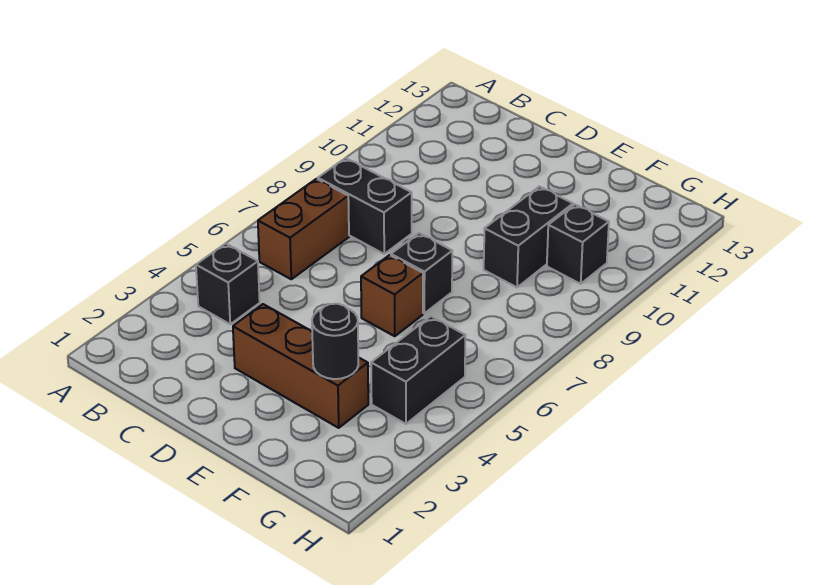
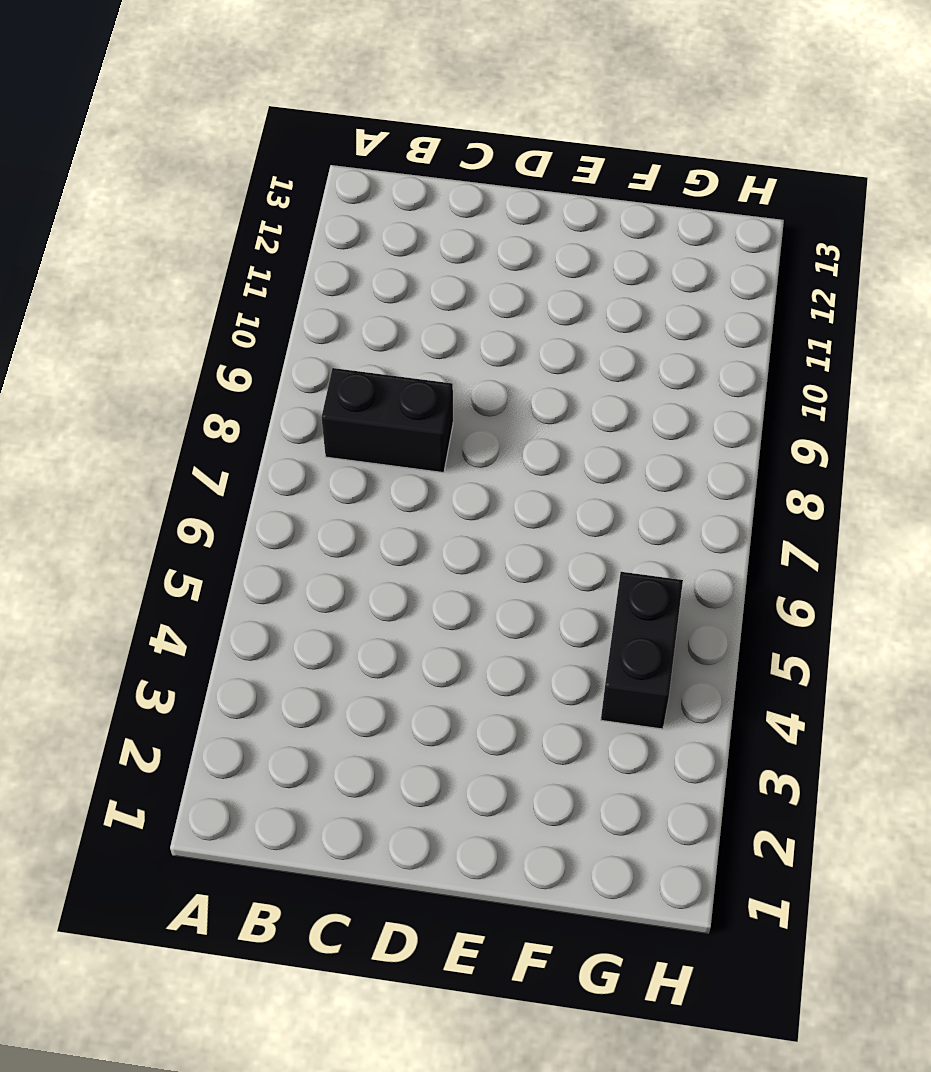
none -> black 1x1 brick [196,243,260,324]
none -> brown 1x2 brick [258,179,349,279]

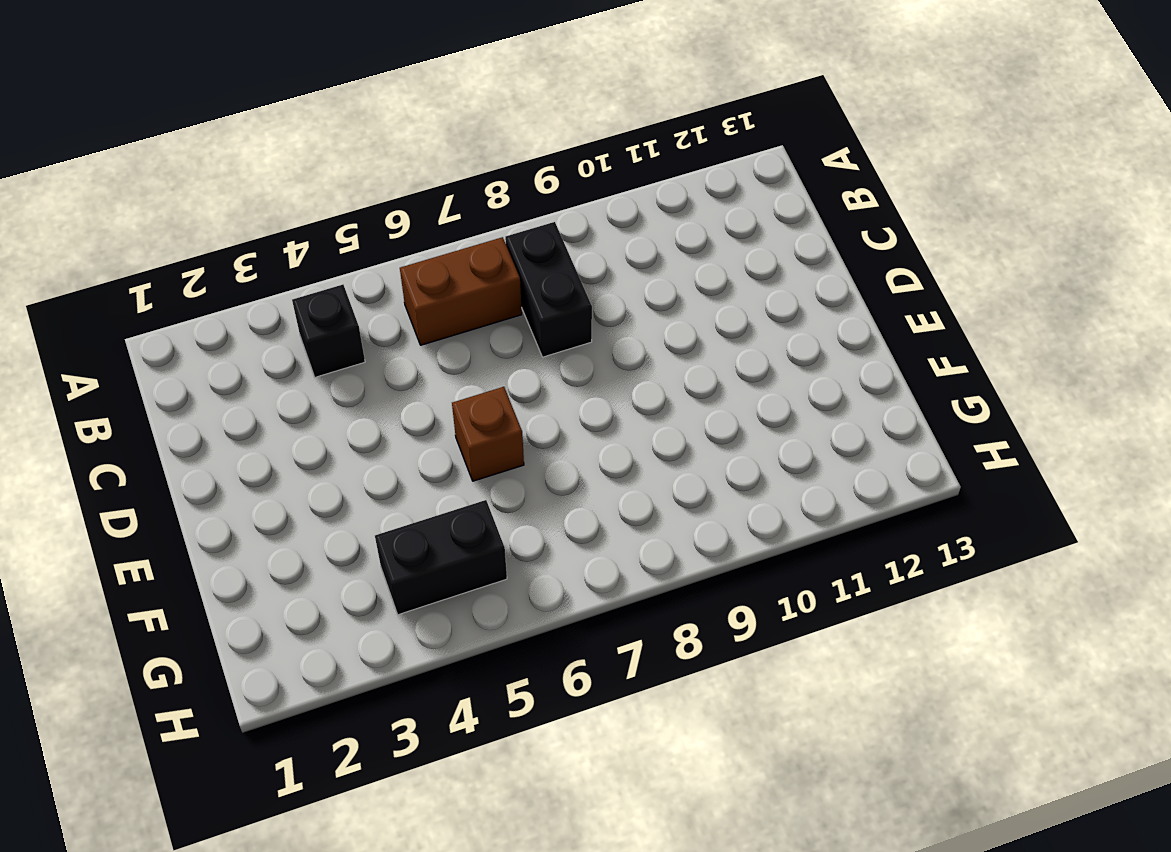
none -> brown 1x3 brick [233,304,368,428]
none -> black 1x1 brick [391,233,452,313]

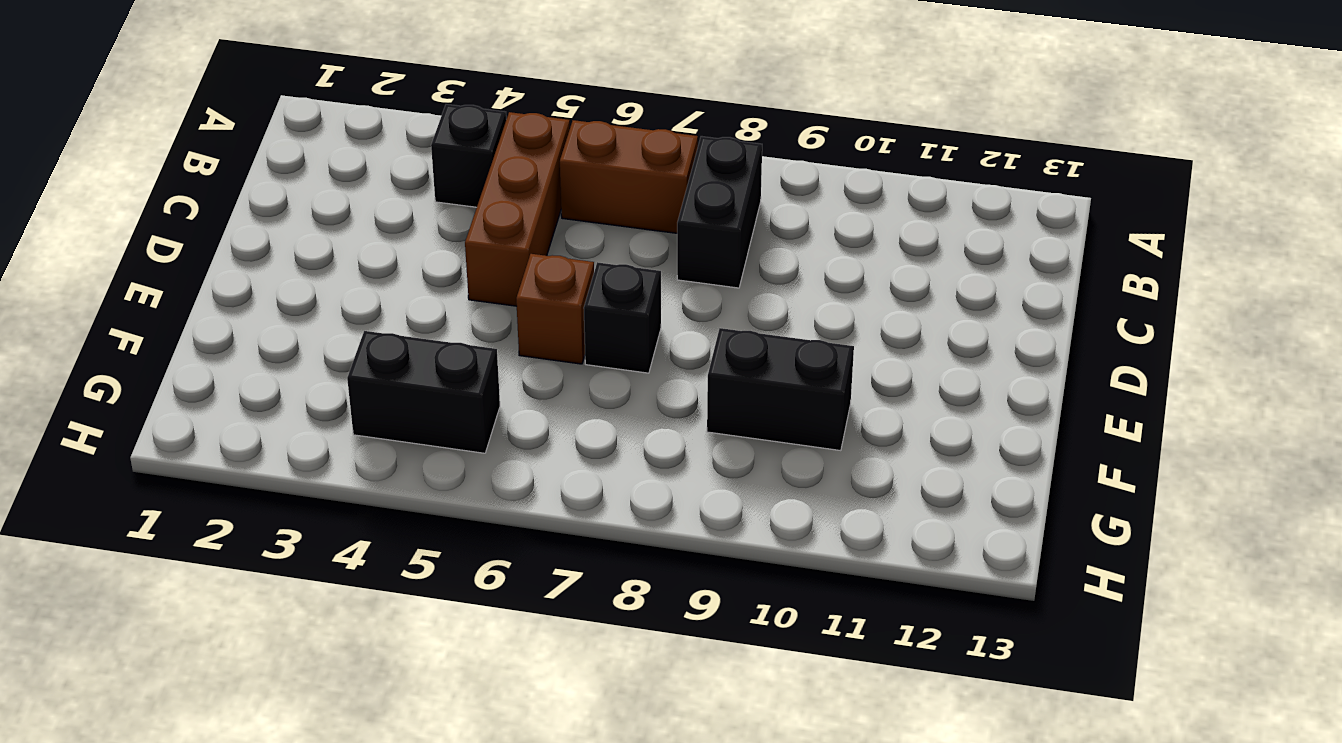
brown 1x3 brick [465,112,570,306] -> brown 1x3 brick moved to [233,304,368,428]
none -> black 1x1 brick [547,205,609,284]
none -> black 1x1 round brick [312,304,358,379]

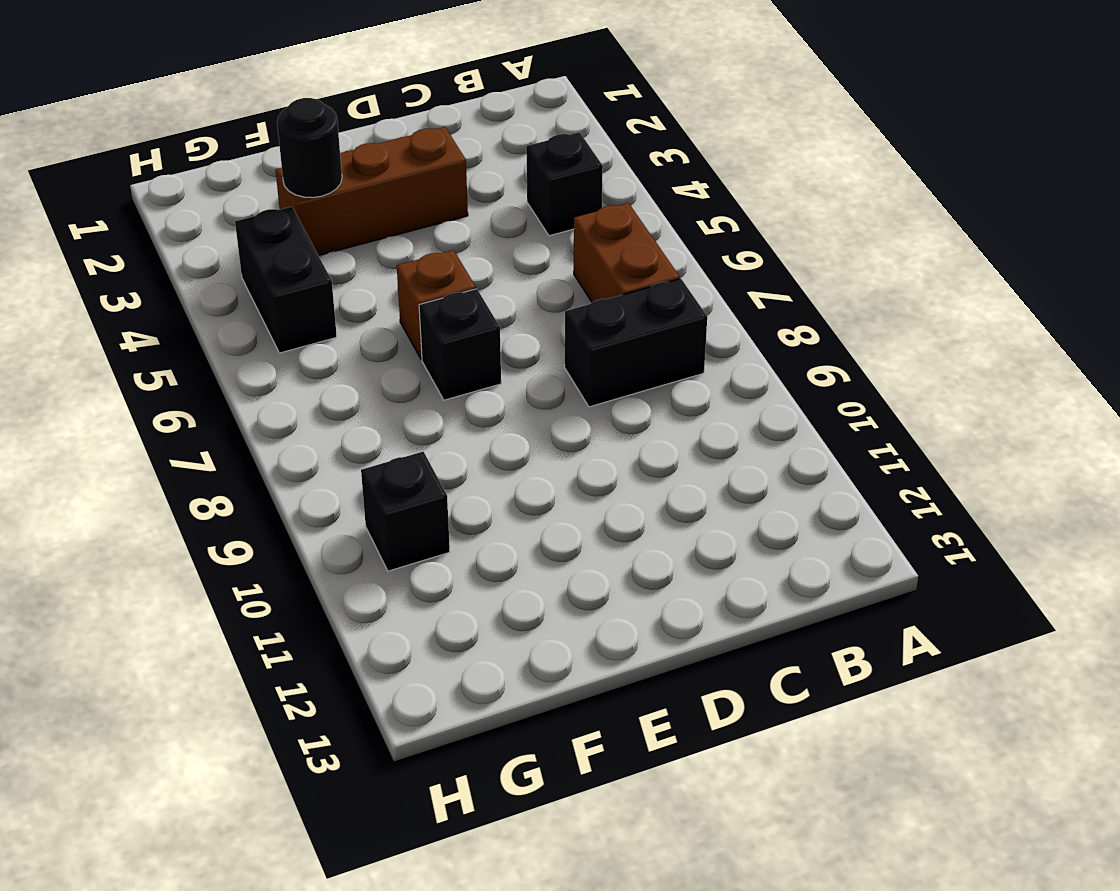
none -> black 1x2 brick [484,187,573,287]

